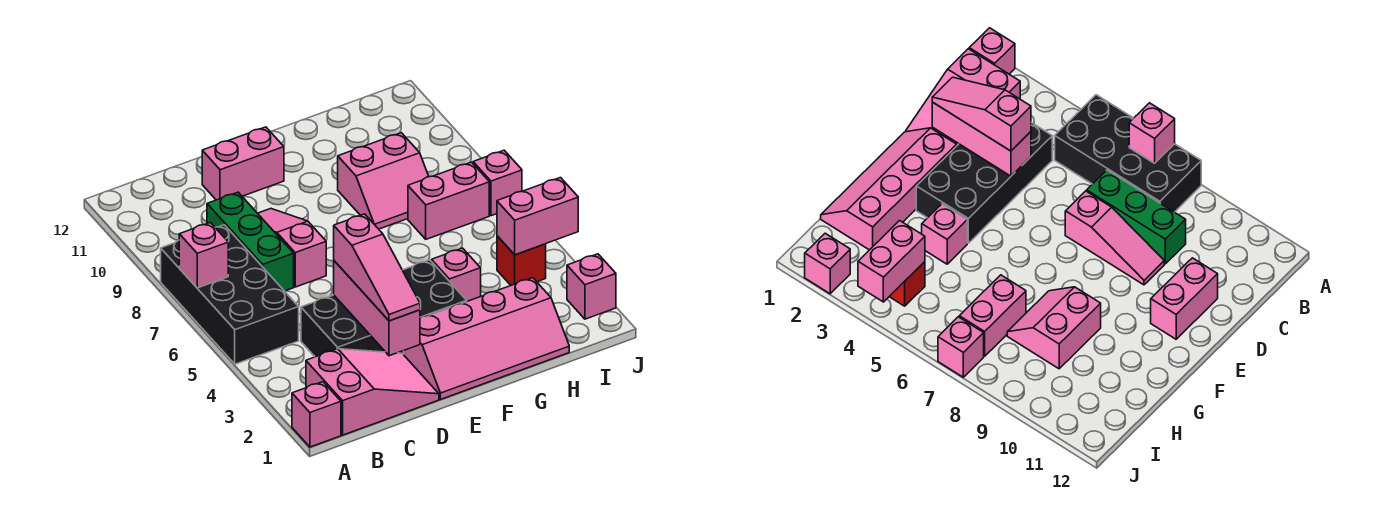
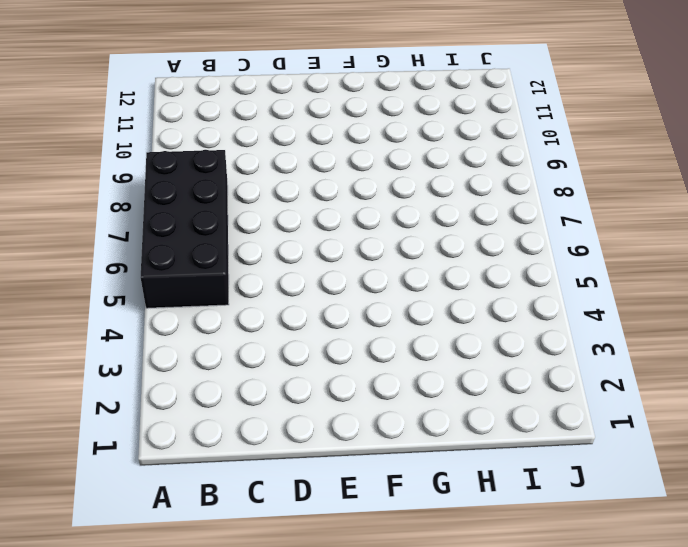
none -> pink 1x1 brick [292,382,341,447]
none -> pink 2x3 slope [306,349,439,435]
none -> black 2x4 brick [301,260,467,357]

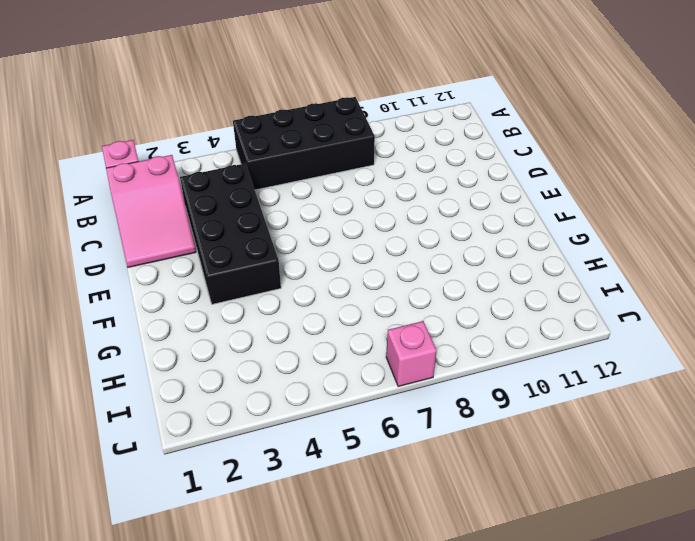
none -> green 1x3 brick [207,192,294,291]
none -> pink 1x3 slope [258,209,326,287]
none -> pink 1x2 brick [202,127,284,200]

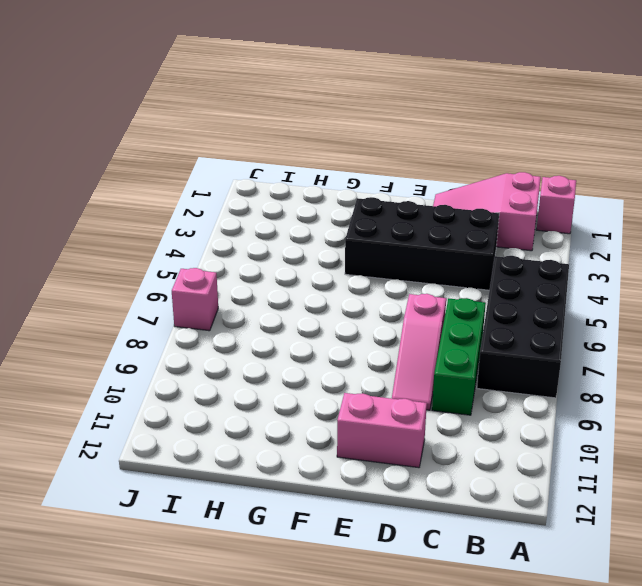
none -> pink 2x4 slope [404,278,569,399]
none -> pink 1x1 brick [432,248,481,301]
none -> pink 2x2 slope [338,133,429,229]

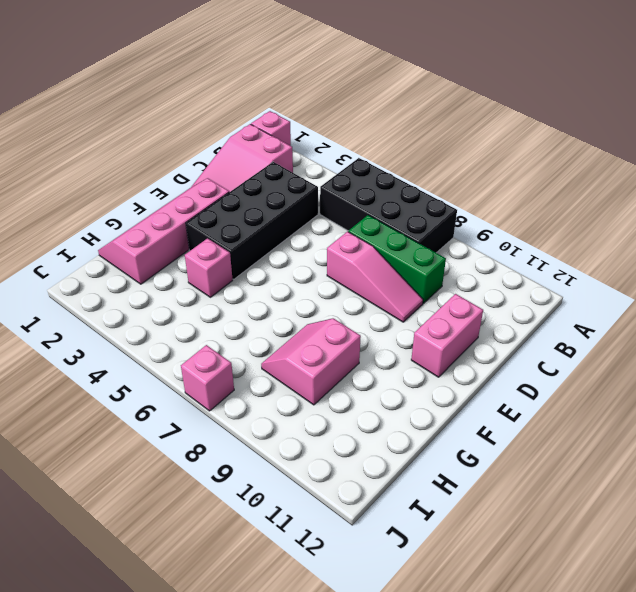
none -> pink 1x2 brick [408,162,489,239]
none -> red 1x1 brick [497,236,546,285]
none -> pink 1x1 brick [567,254,616,319]

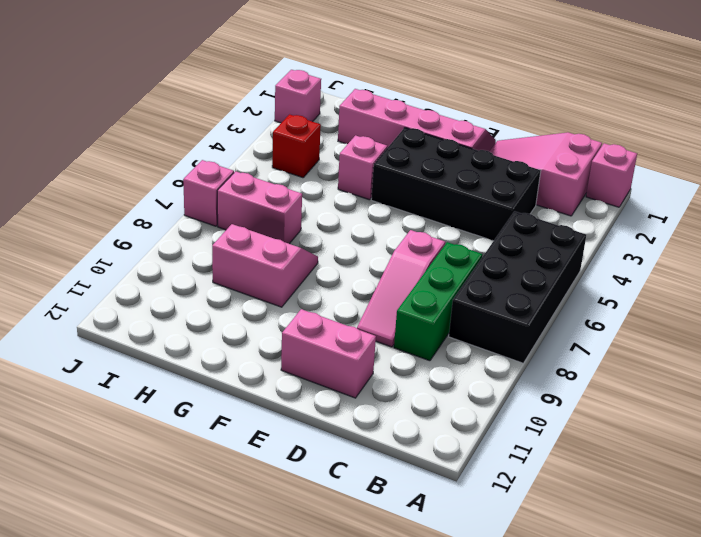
none -> pink 1x1 brick [179,223,228,288]
none -> pink 1x3 brick [334,261,420,356]
none -> pink 1x2 brick [497,178,578,255]

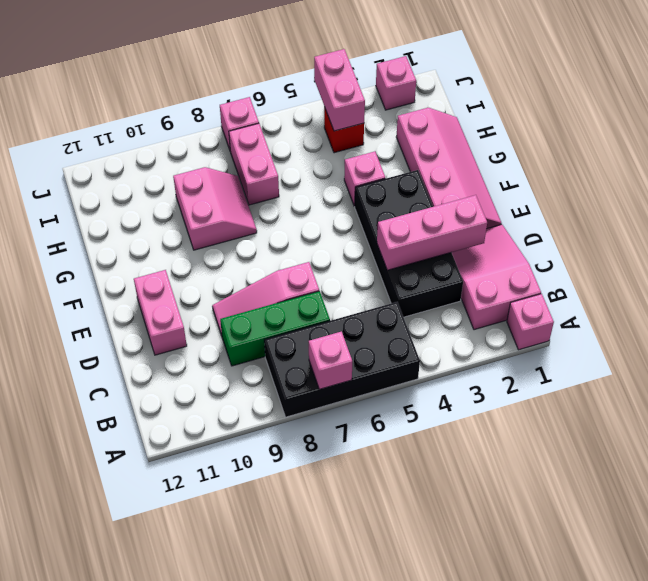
none -> pink 1x3 slope [334,214,420,321]

